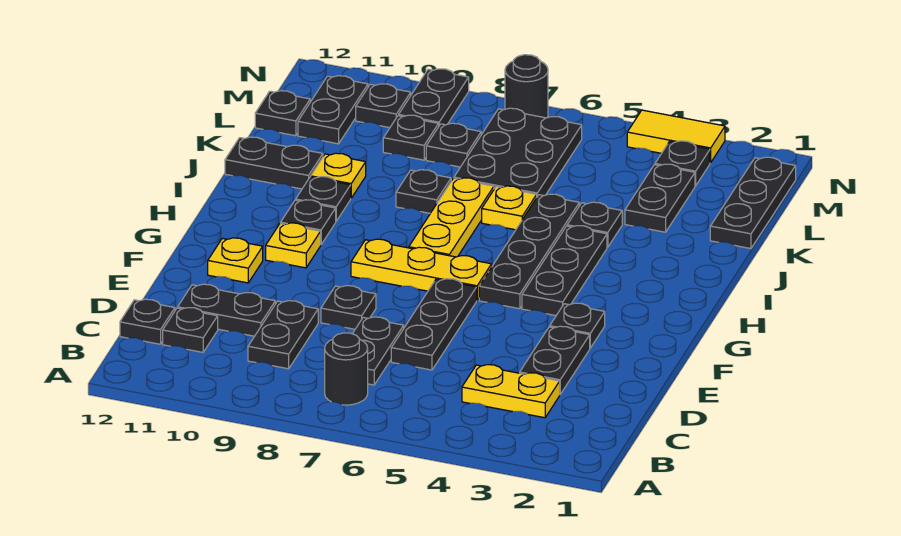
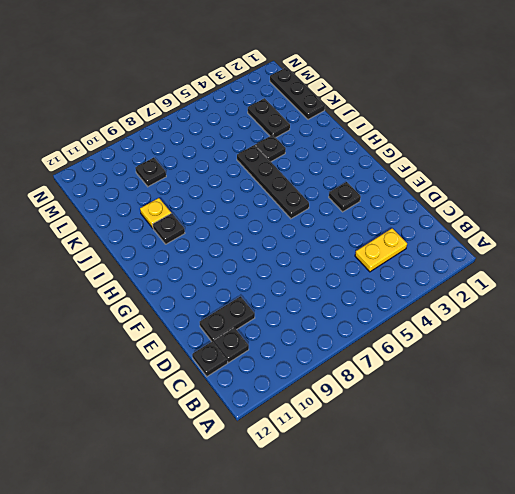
none -> black 1x1 round brick [325,333,368,405]
none -> black 1x2 plate [353,317,404,385]
none -> black 1x2 plate [248,301,318,369]
none -> black 1x2 plate [520,326,590,394]

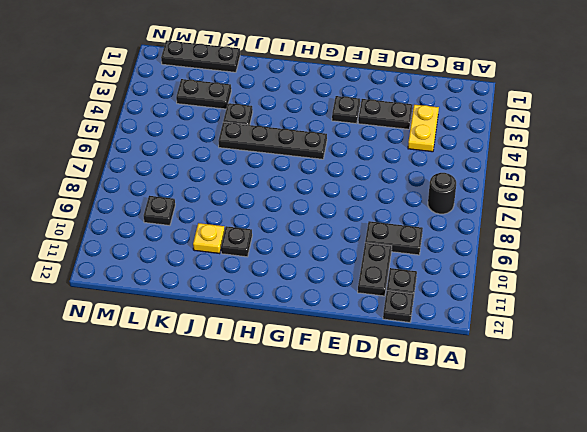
none -> black 1x2 plate [353,317,404,385]
none -> black 1x3 plate [391,279,477,370]
none -> black 1x1 plate [321,286,376,329]
none -> yellow 1x1 plate [208,238,263,283]

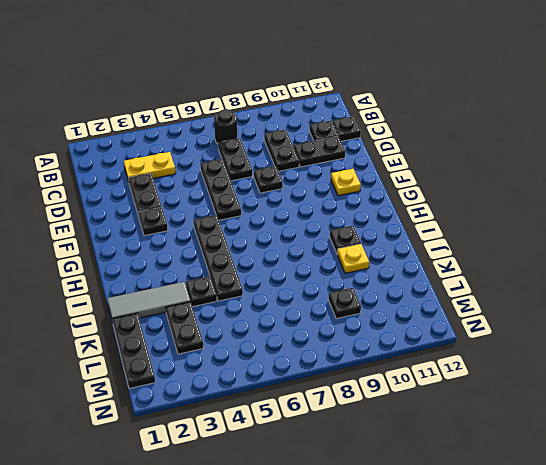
grey 1x3 tile [107,282,191,322] -> none
none -> black 1x3 plate [522,226,607,316]
none -> yellow 1x3 plate [351,239,492,300]
none -> yellow 1x1 plate [266,223,321,268]
none -> yellow 1x3 plate [409,178,494,257]

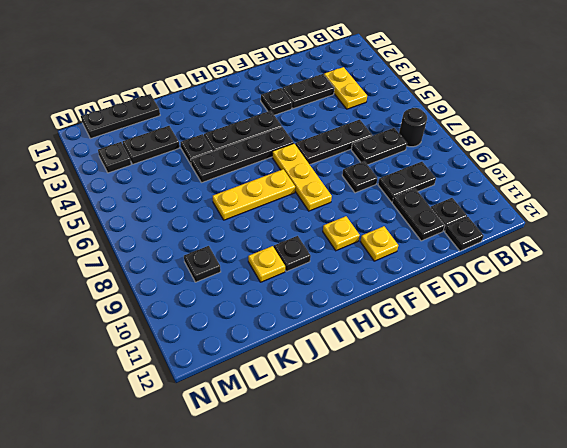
none -> black 1x1 plate [281,200,336,244]
none -> yellow 1x1 plate [482,186,537,230]
none -> black 1x1 plate [396,170,451,213]
none -> black 1x2 plate [225,137,323,189]

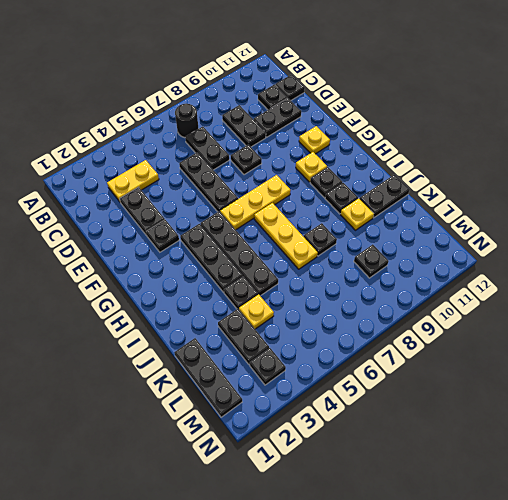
yellow 1x1 plate [239,294,274,329] -> yellow 1x1 plate moved to [482,186,537,230]
none -> black 2x3 plate [454,108,582,196]
none -> black 1x1 plate [426,123,481,167]
none -> black 1x2 plate [298,76,368,144]
none -> black 1x1 plate [255,91,310,136]

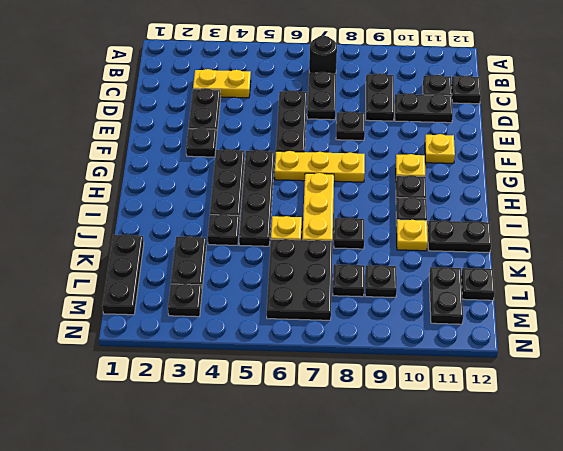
none -> black 1x2 plate [399,69,469,125]
none -> black 1x1 plate [356,84,411,128]
none -> yellow 1x2 tile [627,110,725,163]
none -> black 1x1 round brick [505,55,548,118]

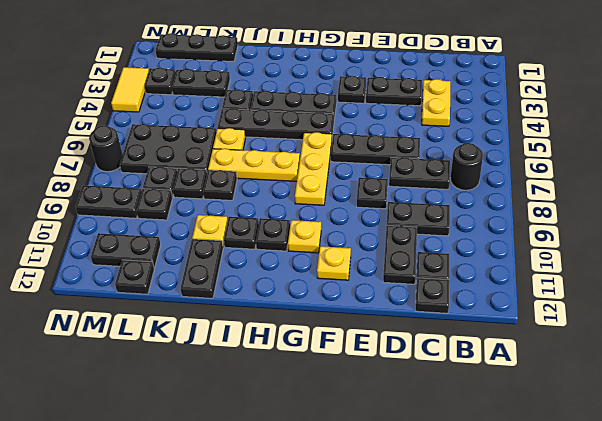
black 1x1 plate [173,168,207,199] -> black 1x1 plate moved to [356,84,411,128]

